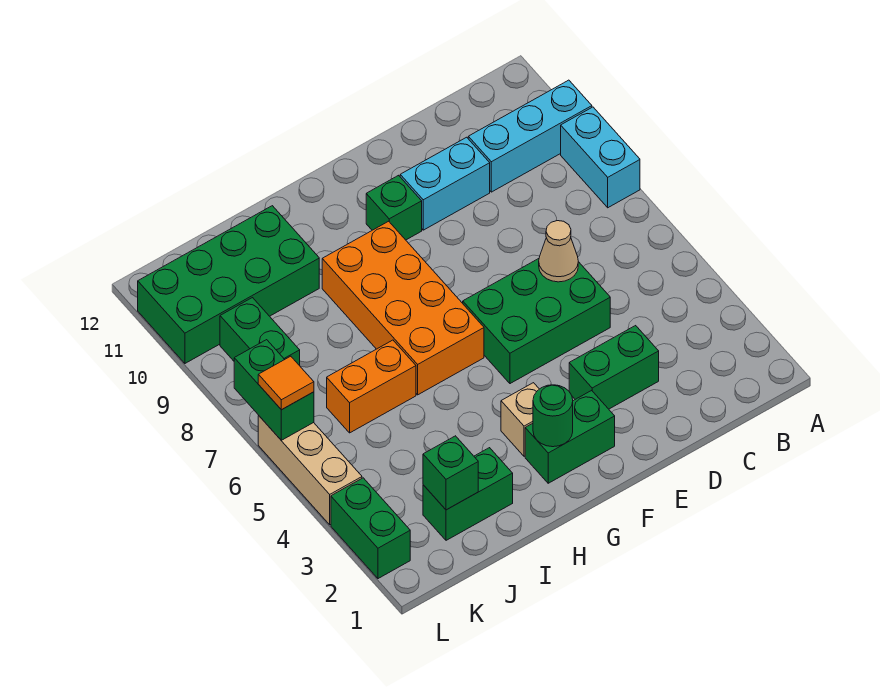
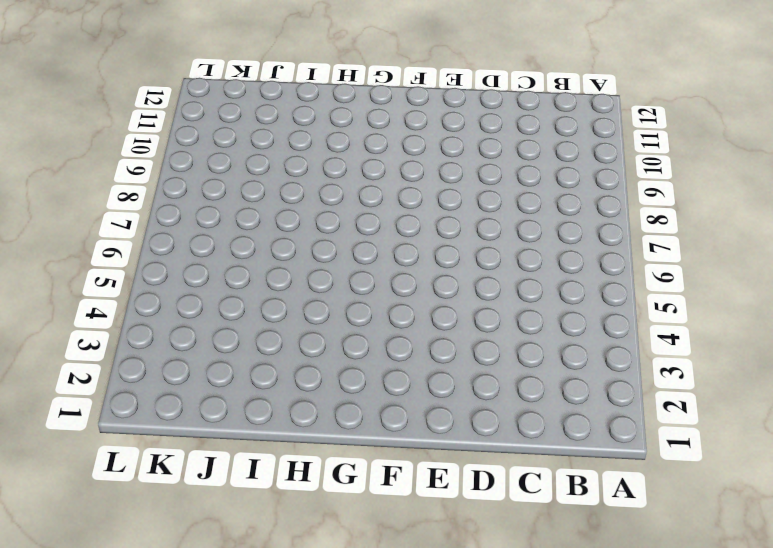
none -> cyan 1x2 brick [561,107,640,208]
none -> cyan 1x3 brick [468,80,592,192]
none -> green 1x2 brick [569,326,659,409]

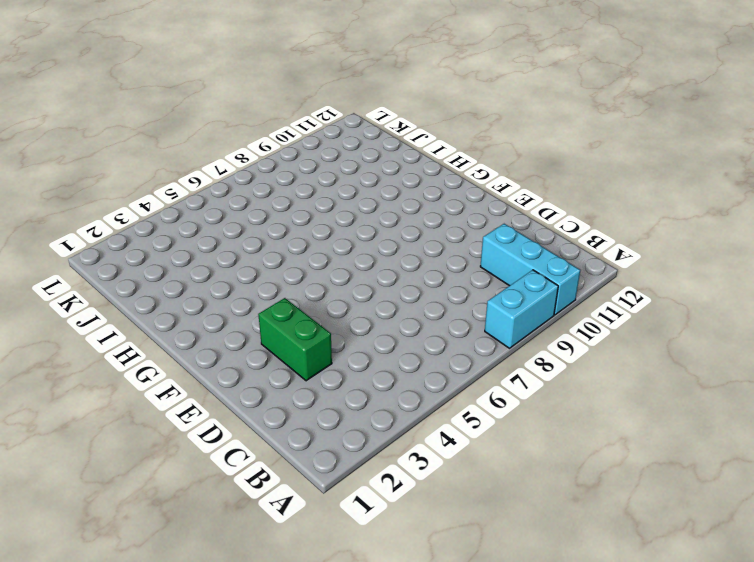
none -> green 2x3 brick [463,259,610,384]
none -> cyan 1x2 brick [400,137,490,230]
none -> green 1x2 brick [525,390,615,483]

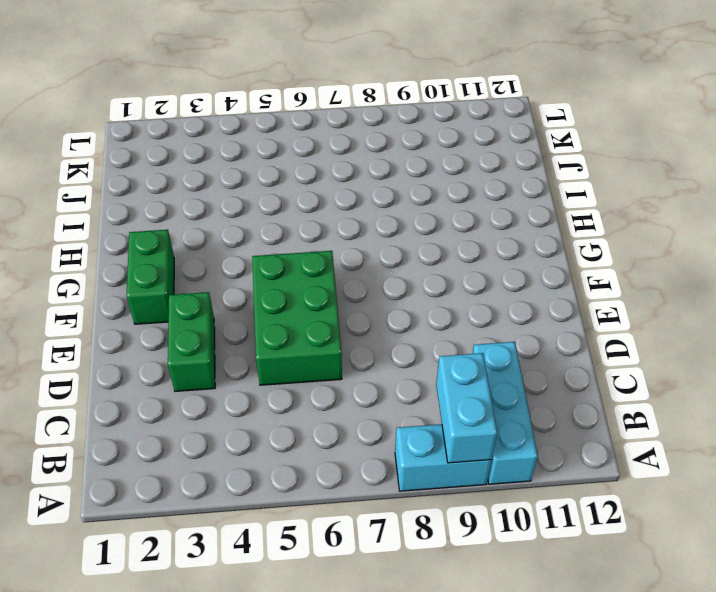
cyan 1x2 brick [436,353,497,463] -> cyan 1x2 brick moved to [400,137,490,230]
none -> green 1x1 brick [366,175,422,240]
none -> tan 1x1 brick [501,383,539,456]
none -> orange 2x4 brick [322,221,484,395]

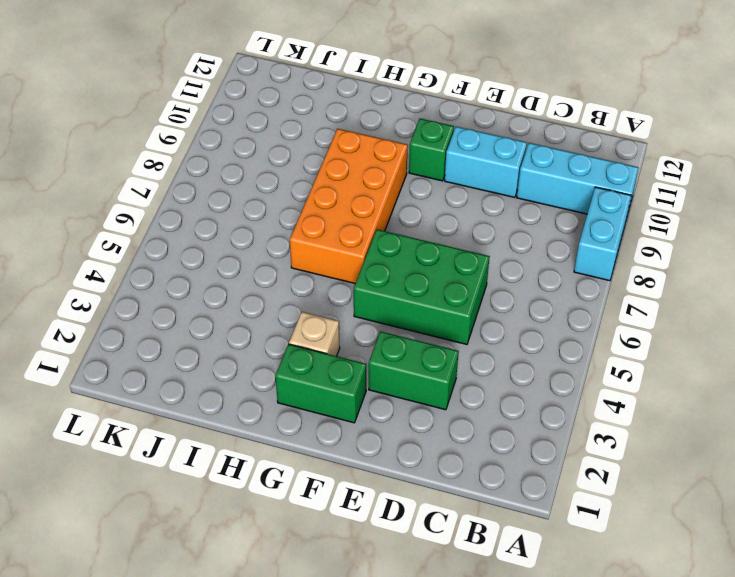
none -> green 1x2 brick [423,448,513,540]
none -> orange 1x2 brick [327,340,416,433]
none -> green 2x4 brick [138,206,319,363]

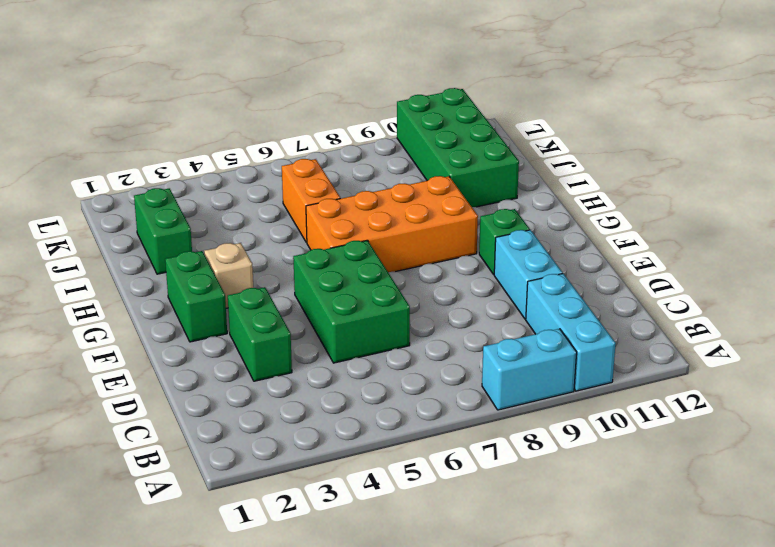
none -> green 1x2 brick [220,298,300,366]
none -> green 1x2 brick [331,478,410,579]
none -> tan 1x3 brick [258,416,362,525]

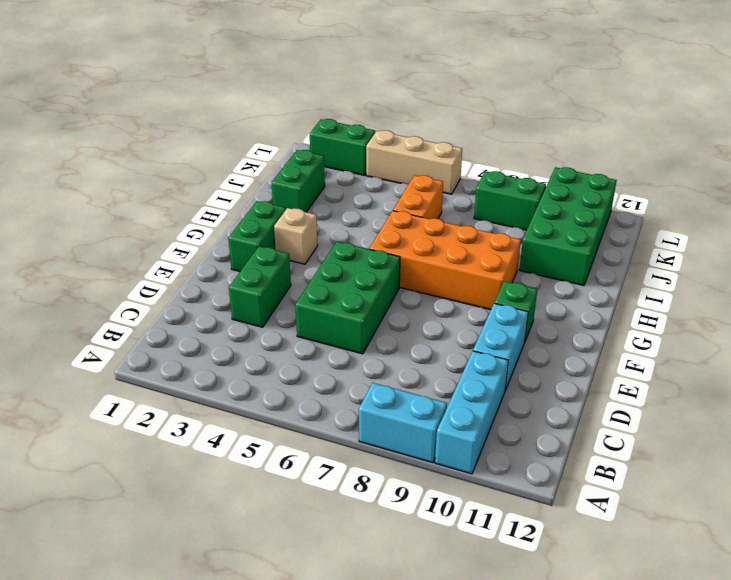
none -> tan 1x1 cone [539,221,578,282]
none -> green 1x1 round brick [533,385,573,447]
none -> green 1x1 brick [423,436,478,510]

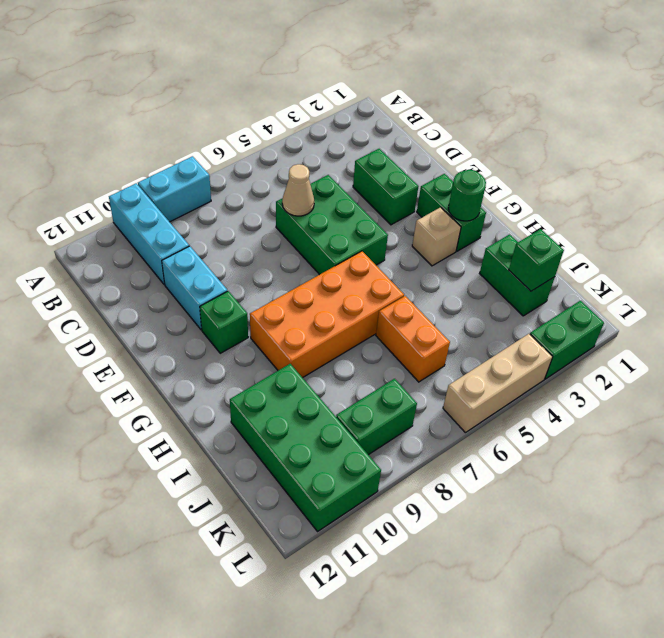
none -> green 1x2 brick [234,340,314,440]
none -> orange 1x1 tile [258,356,314,410]

